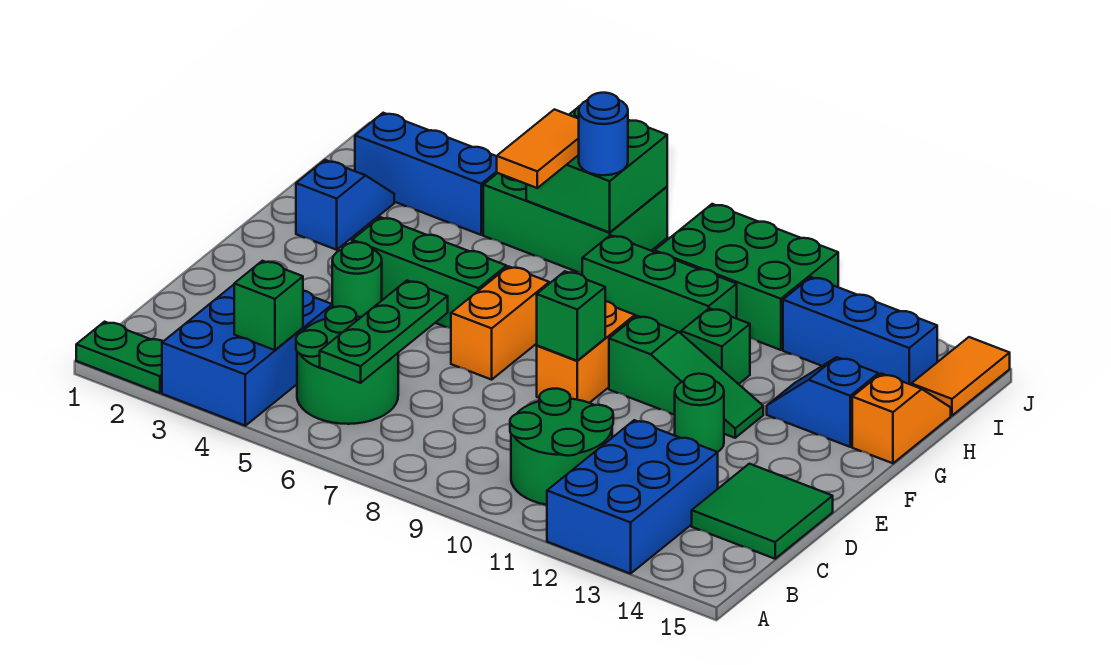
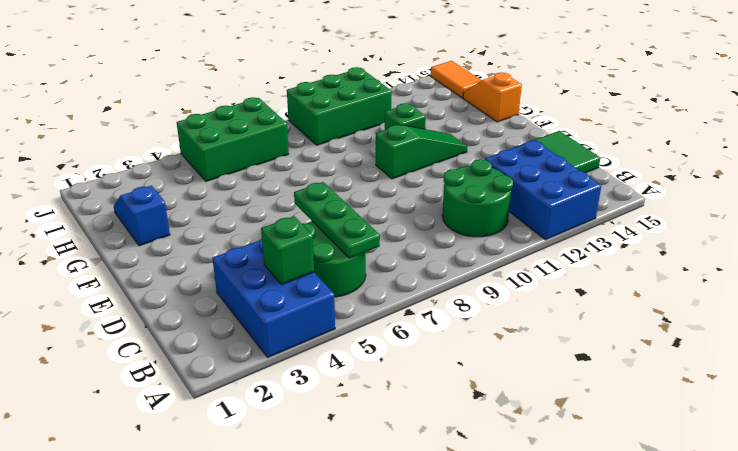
none -> green 1x2 plate [76,322,163,393]
none -> green 1x1 round brick [332,242,382,317]
none -> orange 1x2 brick [451,266,549,380]

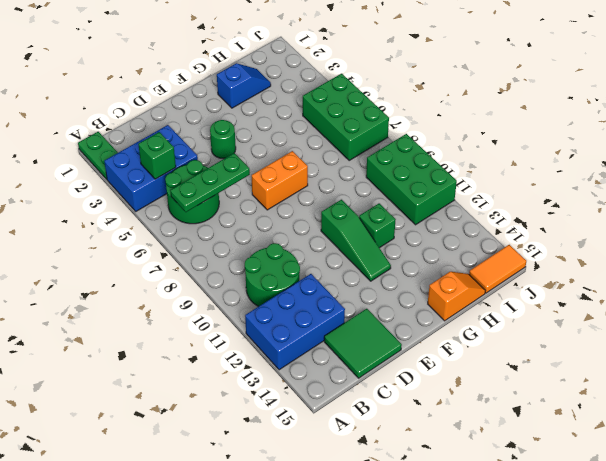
none -> orange 1x2 brick [537,301,635,403]
none -> green 1x1 round brick [675,374,724,452]
none -> green 1x3 brick [352,217,507,328]

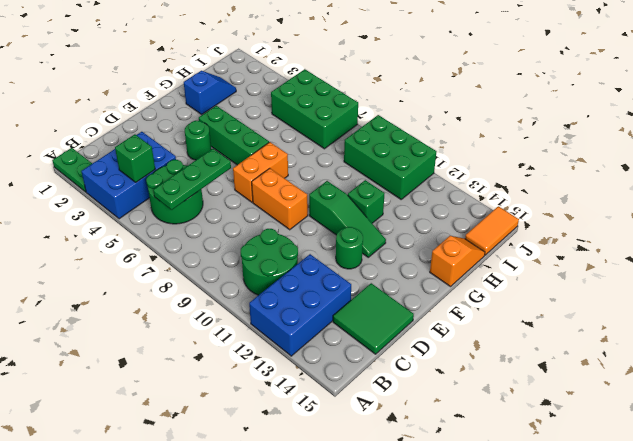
orange 1x2 brick [252,168,308,230] -> orange 1x2 brick turned to [537,301,635,403]
none -> blue 1x2 slope [767,357,878,447]
none -> green 1x3 brick [582,235,737,333]
none -> blue 1x3 brick [355,113,497,235]

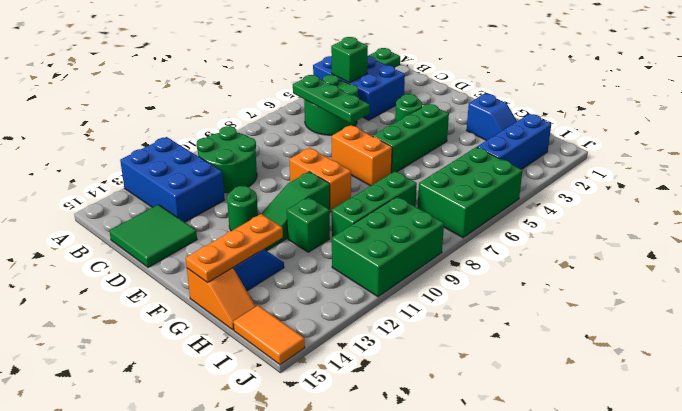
orange 1x3 plate [186,214,283,283] -> none
none -> blue 1x3 brick [783,277,937,385]
none -> green 1x1 brick [537,271,605,361]
none -> green 2x2 brick [526,106,667,232]

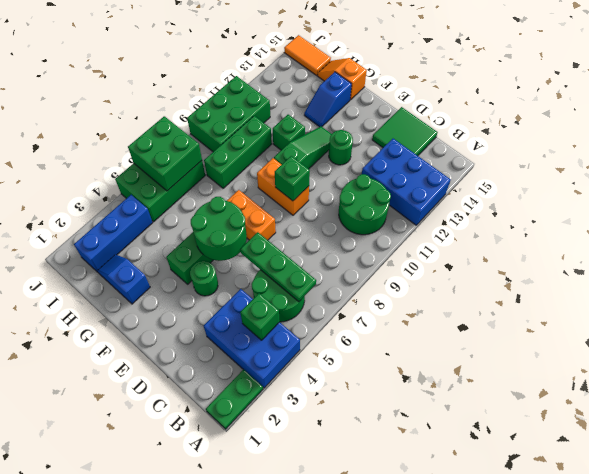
green 2x2 round brick [191,197,247,261] -> none
none -> blue 1x3 brick [783,277,937,385]
none -> orange 1x2 tile [497,109,579,188]
none -> blue 1x1 round brick [578,93,628,175]

